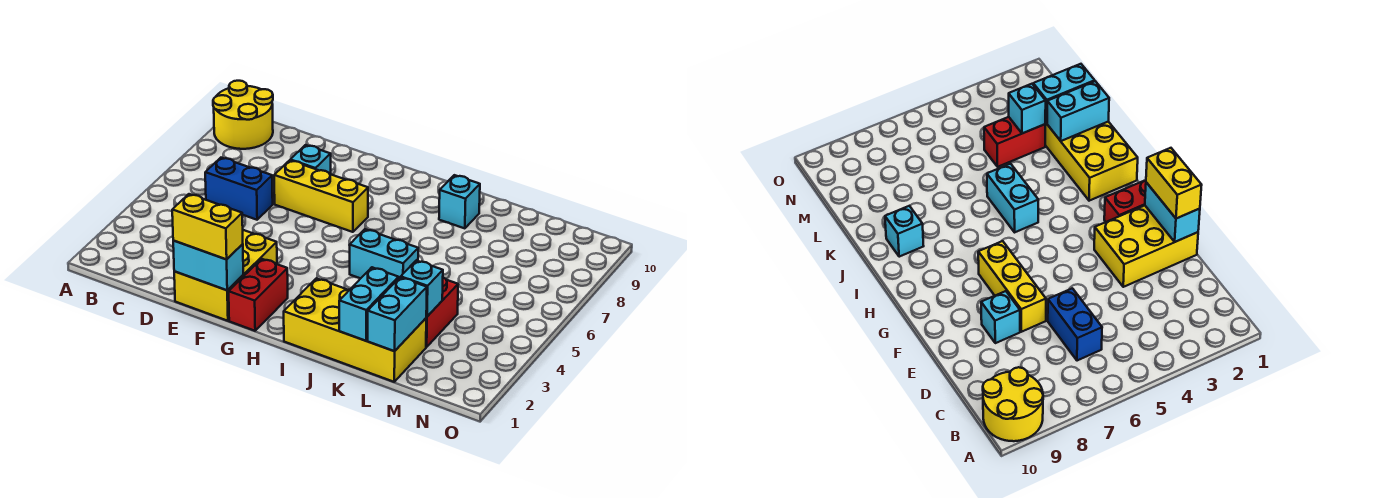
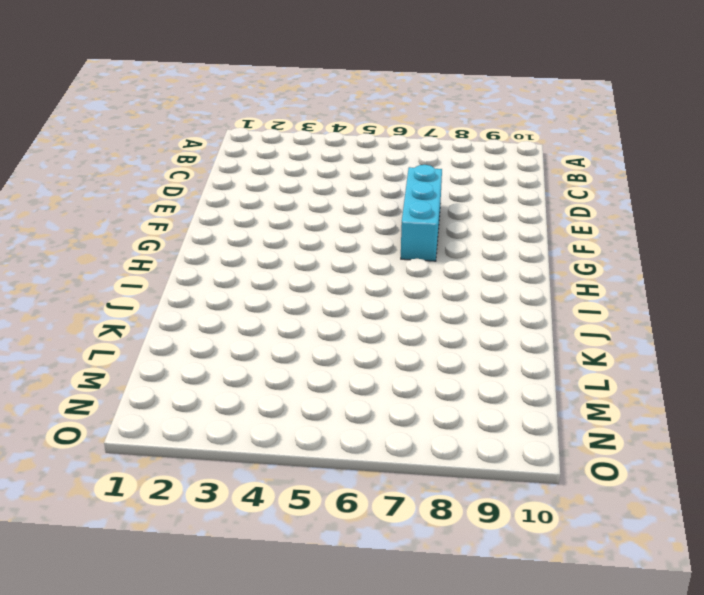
cyan 1x3 brick [401,165,442,261] -> yellow 1x3 brick [274,160,368,232]
none -> yellow 2x2 round brick [213,81,273,149]
none -> blue 1x2 brick [205,158,273,220]
none -> yellow 2x3 brick [174,230,277,321]

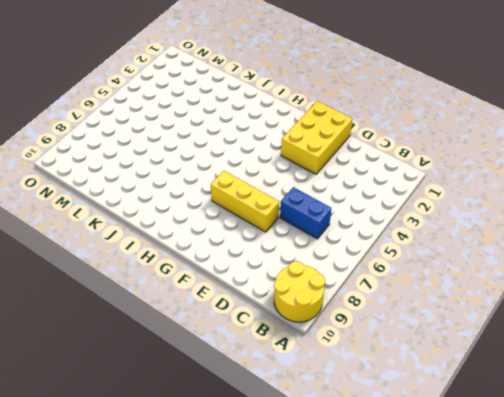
none -> cyan 1x1 brick [290,145,331,174]
none -> red 1x2 brick [229,259,288,331]
none -> yellow 2x4 brick [284,278,426,382]

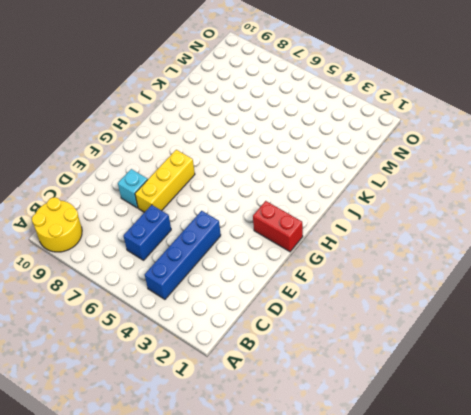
blue 1x4 brick [145,211,221,299] -> none
none -> yellow 2x3 brick [174,230,277,321]
none -> yellow 2x4 brick [284,278,426,382]
none -> cyan 1x2 brick [350,229,418,278]

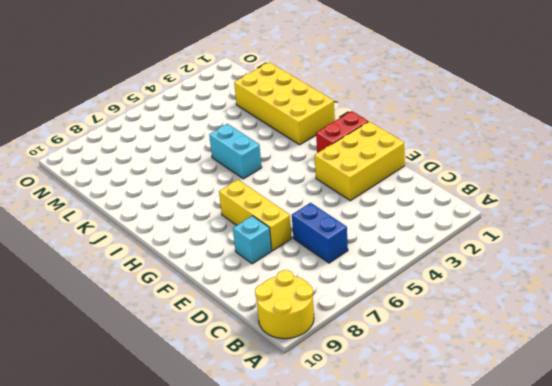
none -> cyan 1x1 brick [439,175,480,228]
none -> red 1x2 brick [426,278,458,347]
none -> cyan 1x2 brick [173,241,243,290]

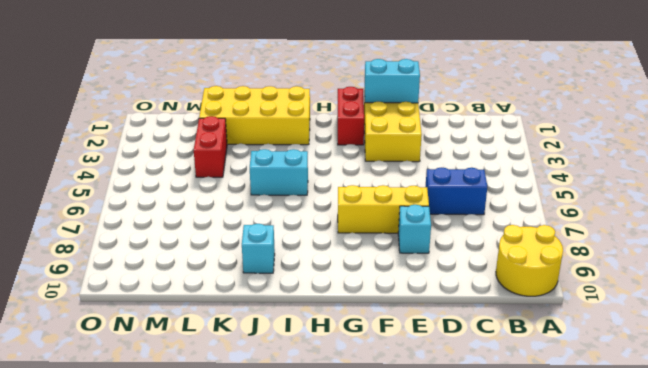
none -> cyan 1x2 brick [339,267,399,341]
none -> cyan 1x2 brick [368,277,427,351]
none -> cyan 1x1 brick [401,260,443,317]

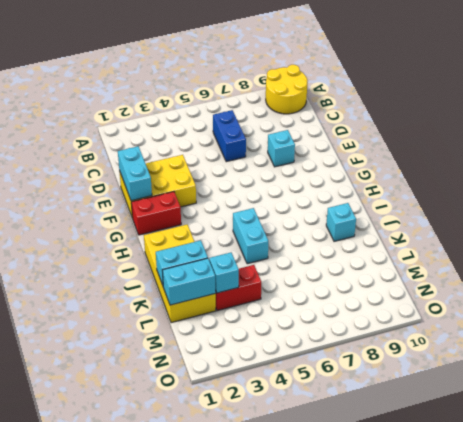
none -> yellow 1x3 brick [274,160,368,232]
none -> yellow 1x2 brick [172,194,243,259]

